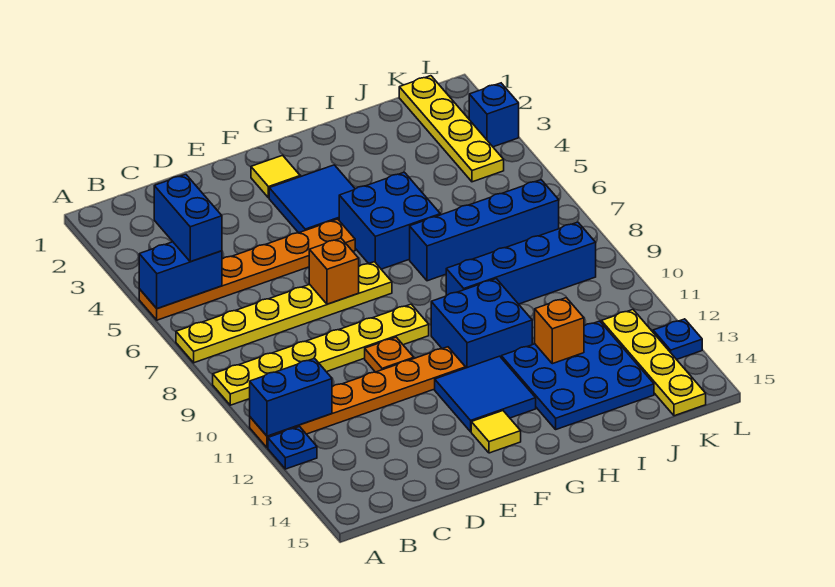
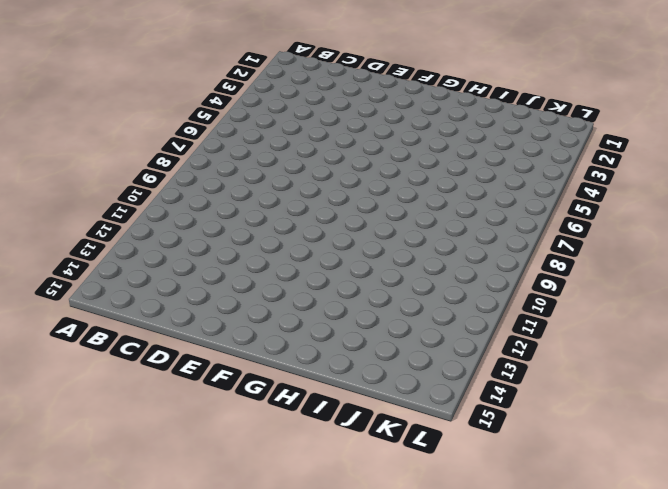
none -> orange 1x6 plate [139,219,355,320]
none -> yellow 1x6 plate [176,262,392,363]
none -> yellow 1x6 plate [213,304,429,405]

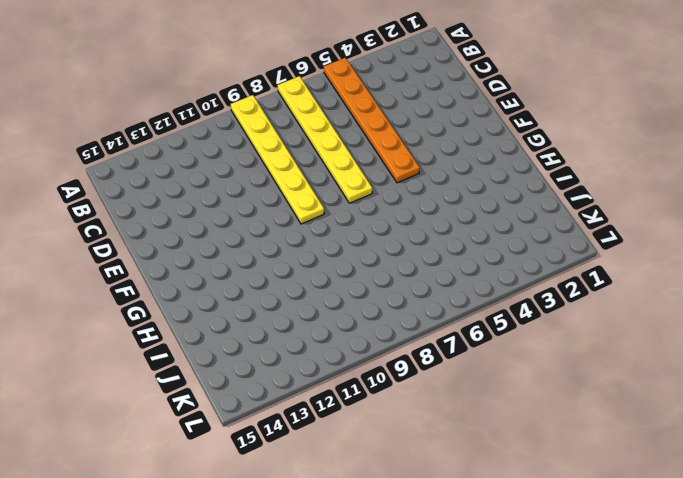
none -> orange 1x6 plate [250,347,466,448]
none -> blue 1x1 plate [268,427,317,469]
none -> orange 1x1 plate [365,337,414,372]

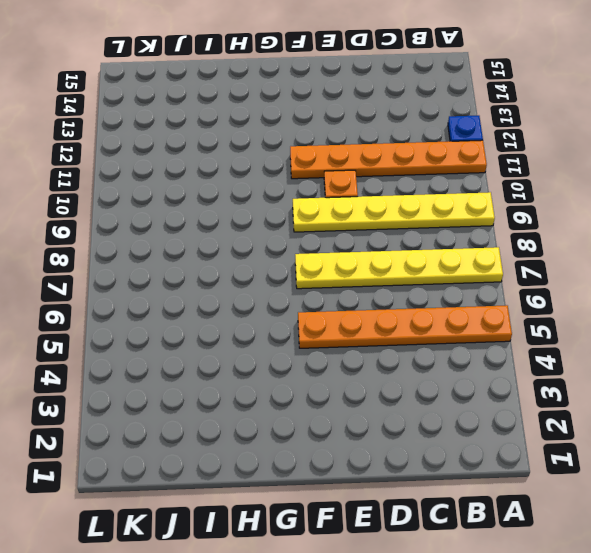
none -> yellow 1x1 tile [251,155,300,198]
none -> blue 2x2 tile [269,165,355,233]
none -> blue 2x2 tile [435,356,536,432]

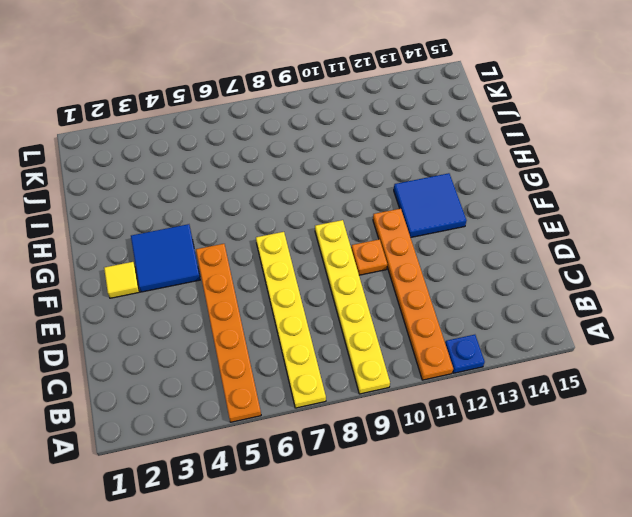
none -> yellow 1x1 tile [471,411,521,453]
none -> blue 2x2 brick [339,172,440,269]
none -> blue 2x2 brick [431,279,532,368]

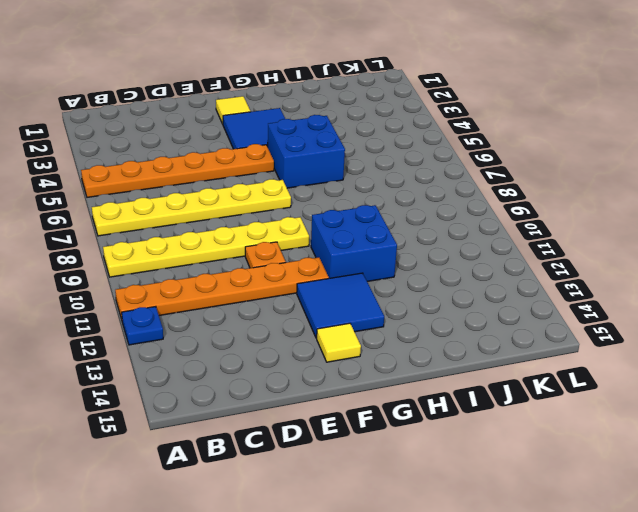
none -> blue 1x4 brick [410,180,559,281]
none -> blue 1x4 brick [446,222,596,304]
none -> blue 3x3 plate [501,321,654,429]

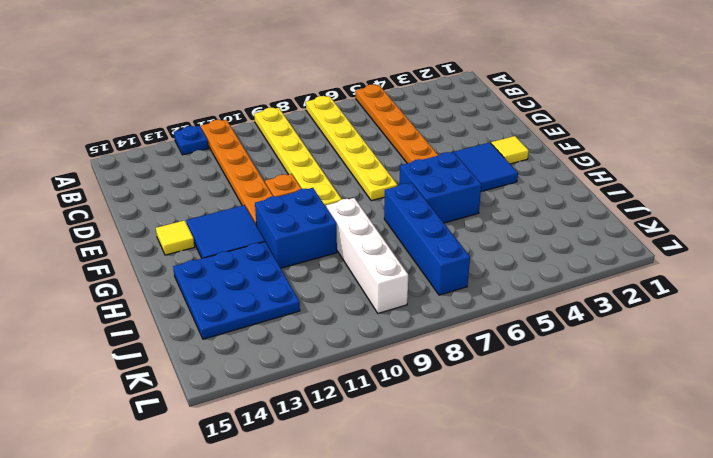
white 1x4 brick [326,198,408,313] -> blue 1x4 brick [446,222,596,304]
none -> yellow 1x4 plate [399,76,504,182]
none -> yellow 1x4 plate [601,310,706,416]
none -> blue 1x1 brick [469,83,519,147]

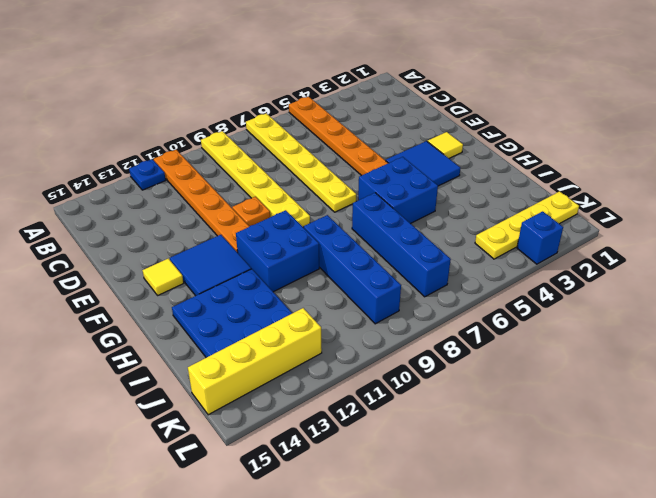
yellow 1x4 brick [188,308,322,415] -> yellow 1x4 plate [601,310,706,416]
none -> blue 1x1 plate [653,319,702,359]
none -> blue 1x2 brick [139,242,222,309]
none -> blue 1x2 brick [250,358,332,436]

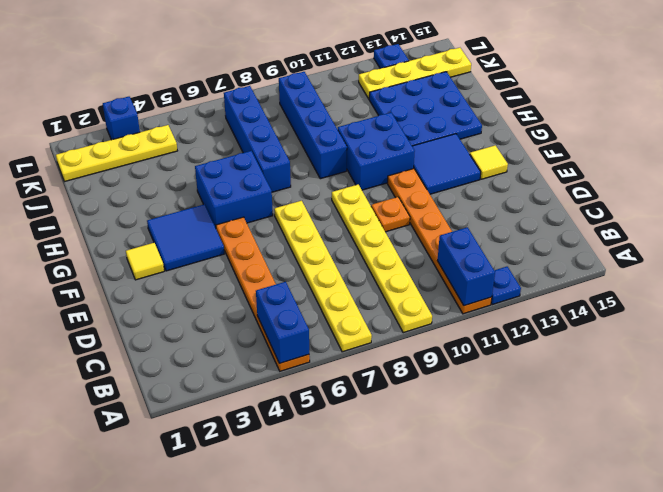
none -> orange 1x1 brick [309,238,359,304]
none -> orange 1x1 brick [535,298,584,364]
none -> blue 1x2 brick [154,174,222,262]

